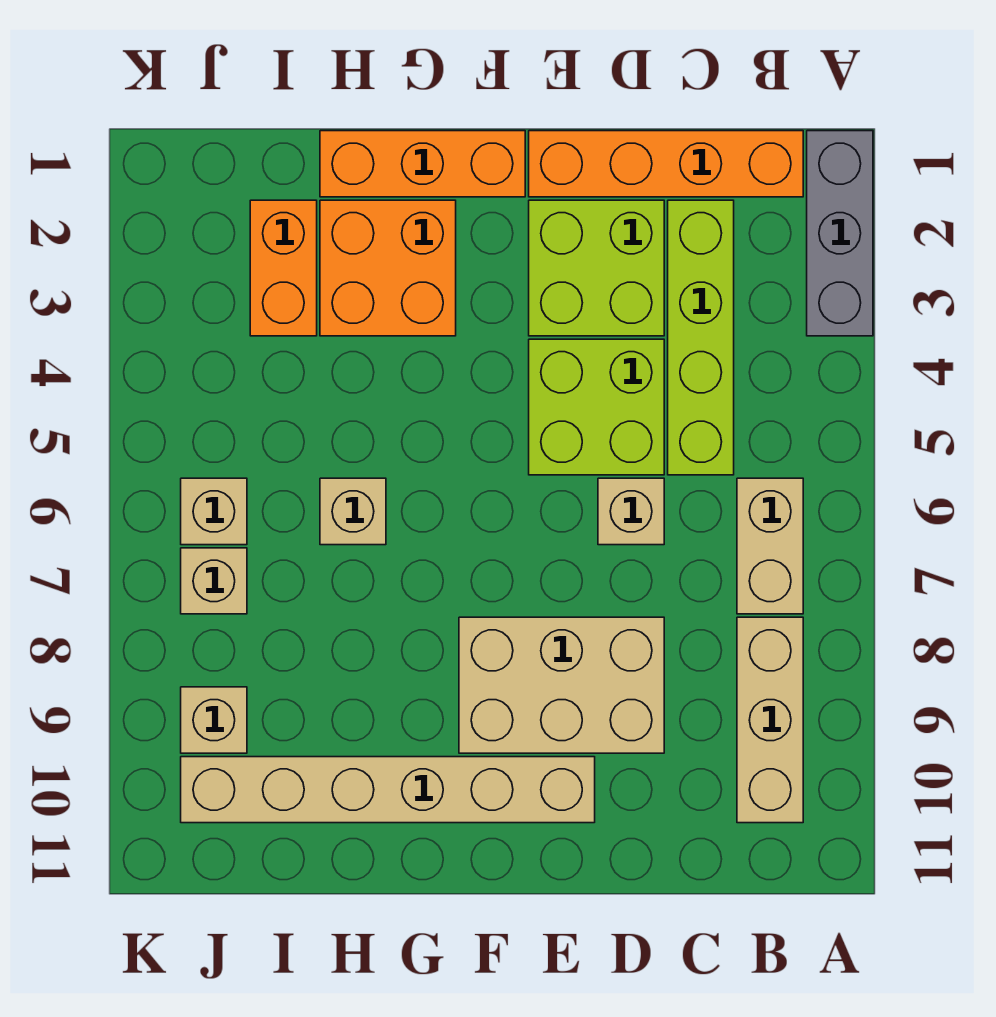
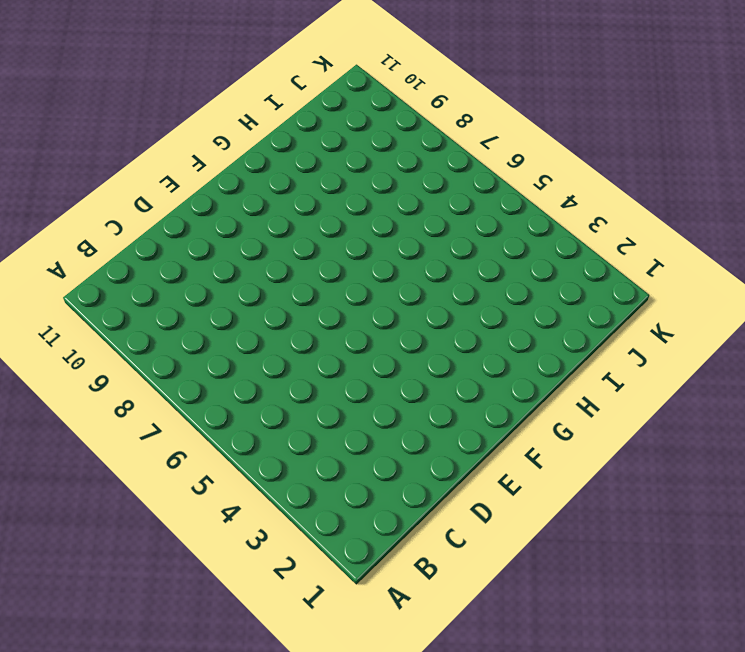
none -> grey 1x3 brick [807,131,873,336]
none -> orange 1x4 brick [529,131,803,197]
none -> tan 1x2 brick [737,478,803,614]

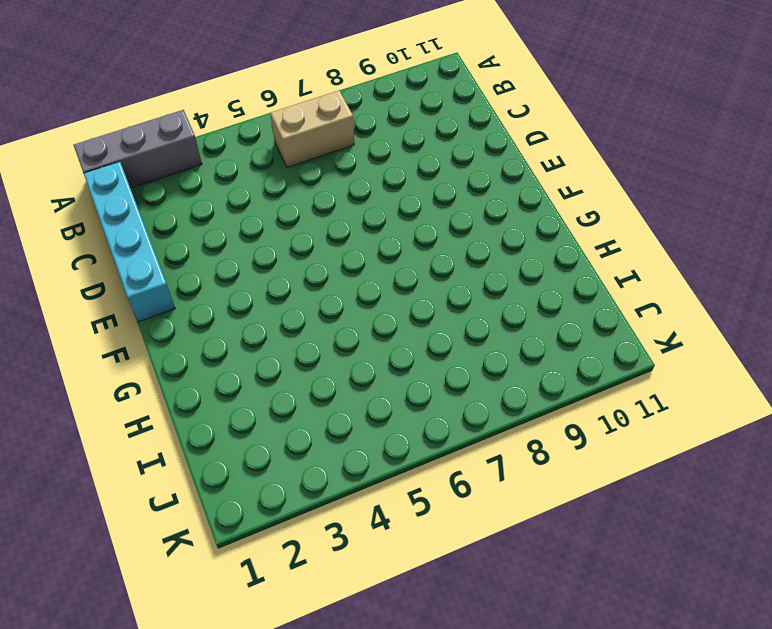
cyan 1x4 brick [84,162,175,322] -> orange 1x4 brick [529,131,803,197]
none -> tan 1x3 brick [737,617,803,823]
none -> lime 1x4 brick [668,200,734,475]
none -> lime 2x2 brick [529,200,664,336]

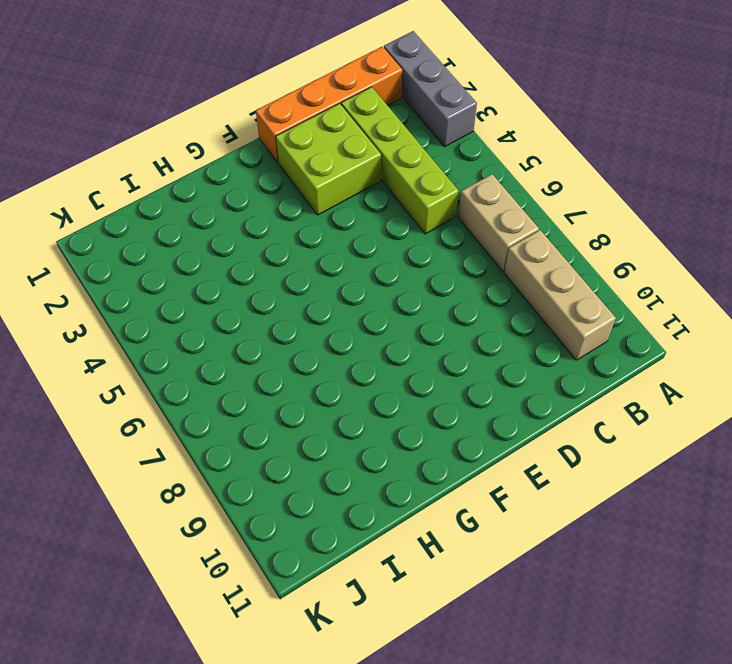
none -> lime 2x2 brick [529,339,664,475]
none -> tan 1x1 brick [598,478,664,545]
none -> tan 2x3 brick [459,617,664,753]

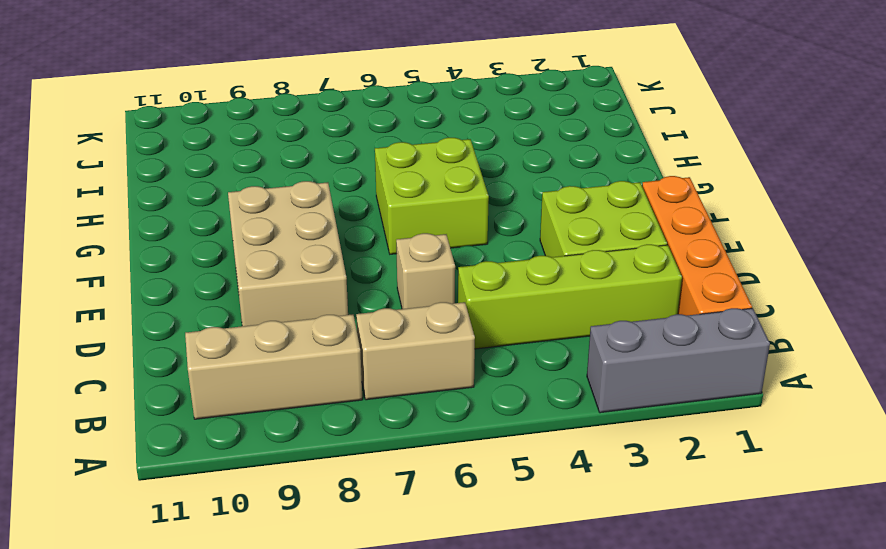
lime 2x2 brick [375,138,489,254] -> lime 2x2 brick moved to [529,339,664,475]
none -> tan 1x6 brick [181,757,595,823]
none -> orange 1x3 brick [320,131,525,197]
none -> orange 2x2 brick [320,200,456,336]

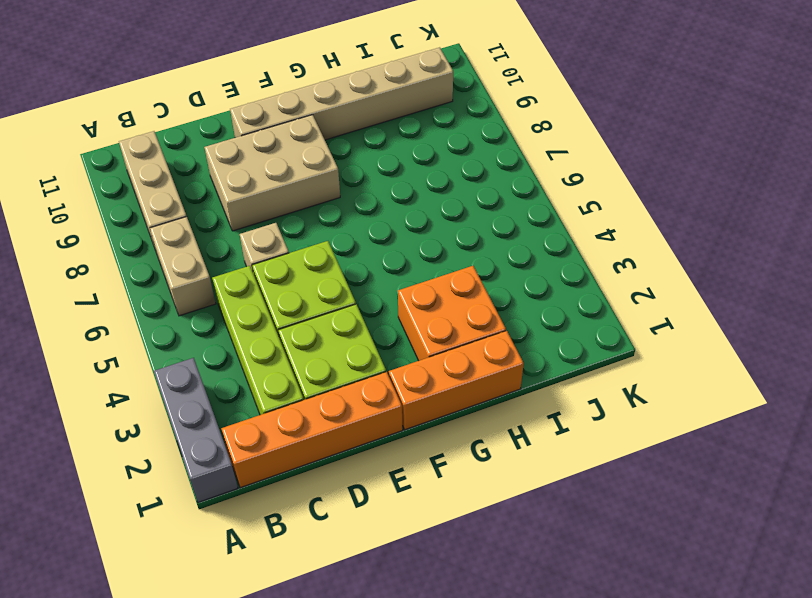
none -> tan 1x1 brick [320,478,386,545]
none -> orange 1x2 brick [250,200,317,336]
none -> tan 1x1 brick [181,478,247,545]

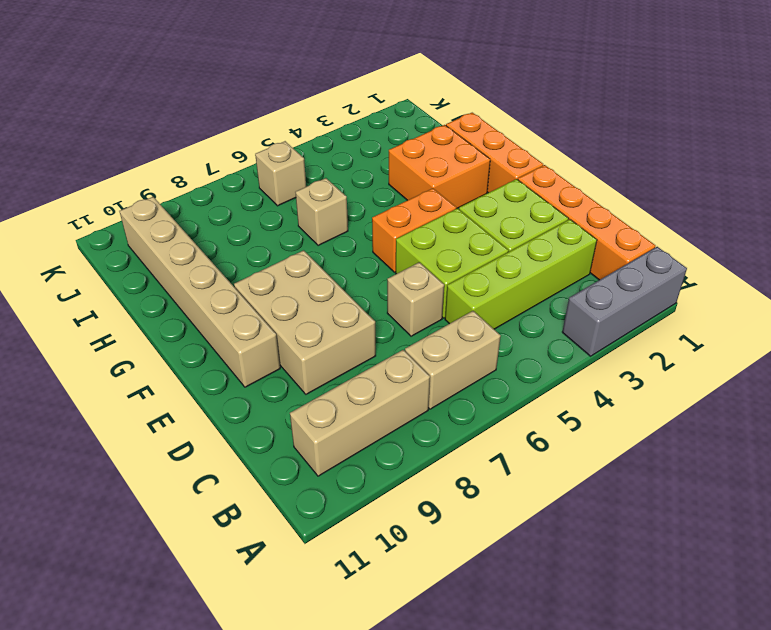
orange 1x2 brick [372,188,456,272] -> orange 1x2 brick moved to [250,200,317,336]
none -> tan 1x1 brick [181,548,247,614]
none -> tan 1x1 brick [181,687,247,753]

